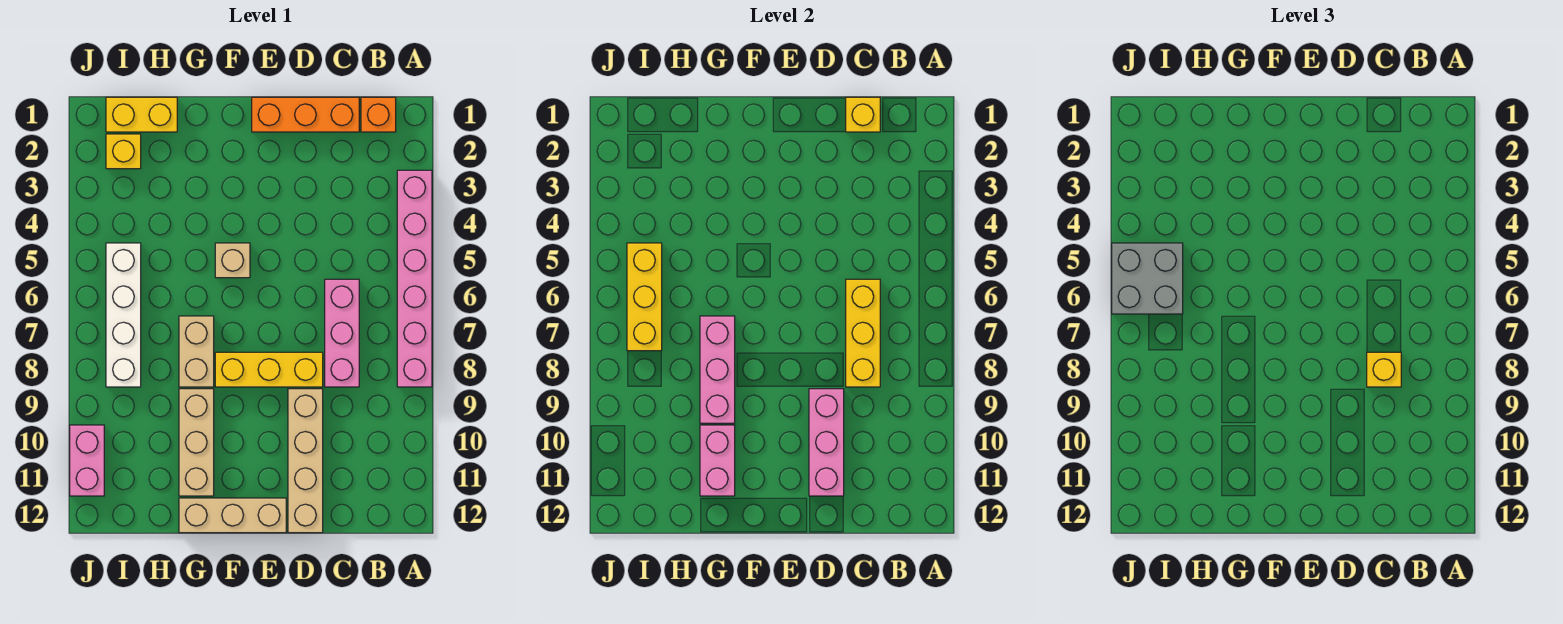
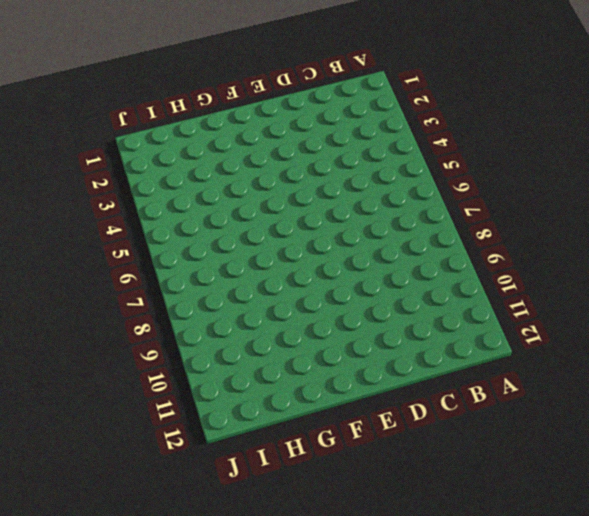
none -> pink 1x6 brick [397,170,432,387]
none -> orange 1x1 brick [361,97,396,132]
none -> orange 1x3 brick [252,97,359,132]

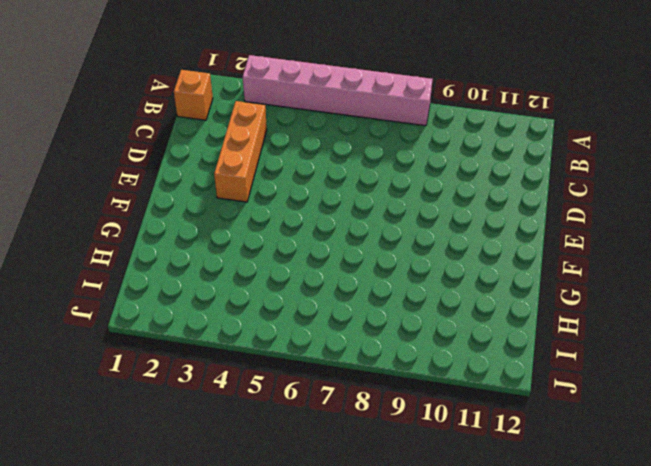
orange 1x3 brick [214,101,267,202] -> orange 1x3 brick moved to [252,97,359,132]
none -> pink 1x3 brick [325,279,359,387]
none -> yellow 1x3 brick [215,352,323,387]
none -> tan 1x4 brick [288,389,323,533]

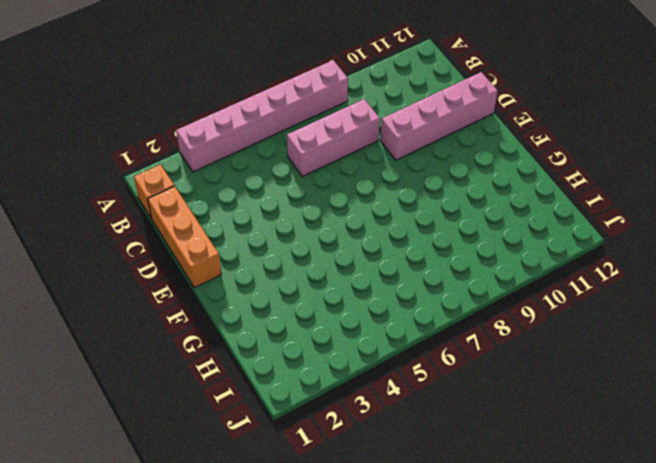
pink 1x4 brick [381,72,498,160] -> tan 1x4 brick [288,389,323,533]
none -> yellow 1x3 brick [215,352,323,387]
none -> tan 1x3 brick [179,498,286,533]
none -> tan 1x1 brick [215,243,250,278]

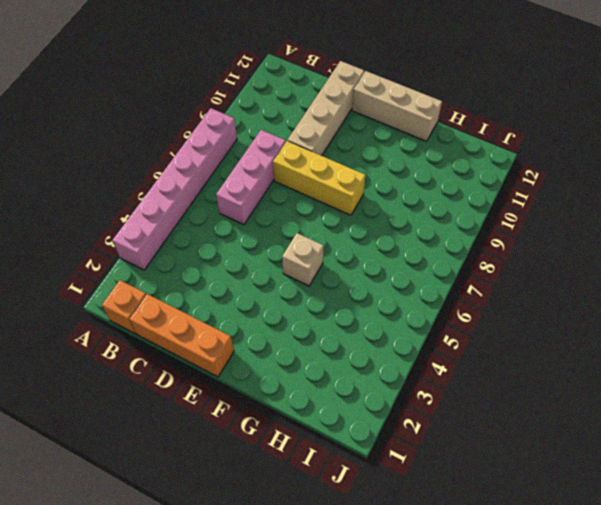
none -> tan 1x2 brick [179,316,214,387]
none -> tan 1x3 brick [179,389,214,496]
none -> yellow 1x2 brick [106,97,177,132]

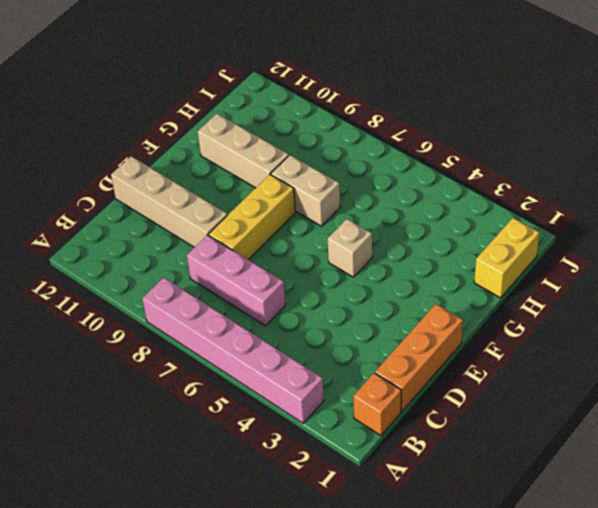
none -> tan 1x3 brick [179,498,286,533]
none -> yellow 1x1 brick [106,134,141,169]
none -> white 1x4 brick [106,243,141,387]

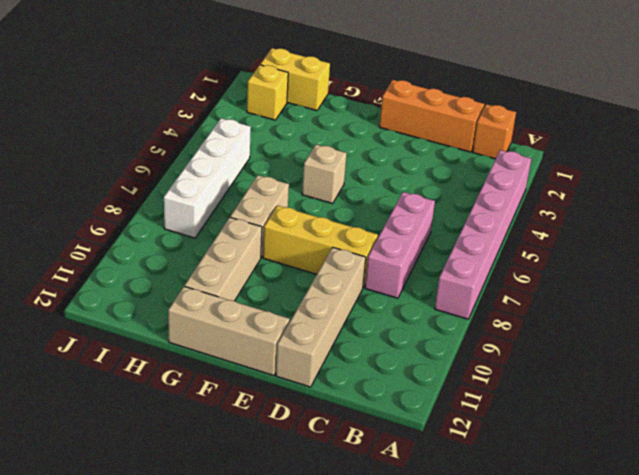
none -> pink 1x2 brick [70,425,104,496]
none -> yellow 1x1 brick [846,97,880,132]
none -> yellow 1x3 brick [846,279,880,387]

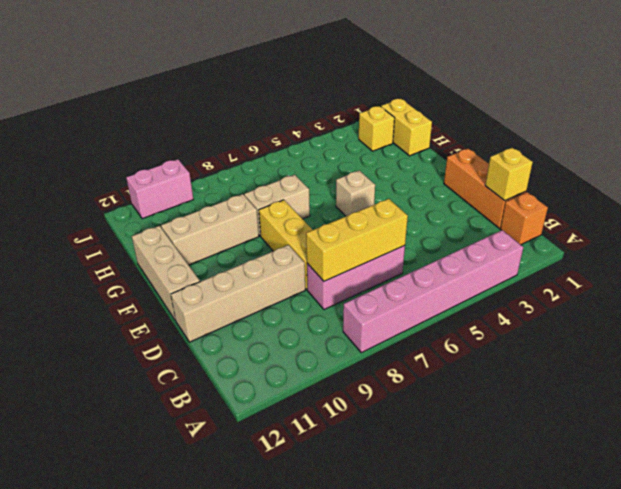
none -> white 1x4 brick [106,243,141,387]
none -> pink 1x3 brick [809,389,844,496]
none -> pink 1x3 brick [700,316,735,423]

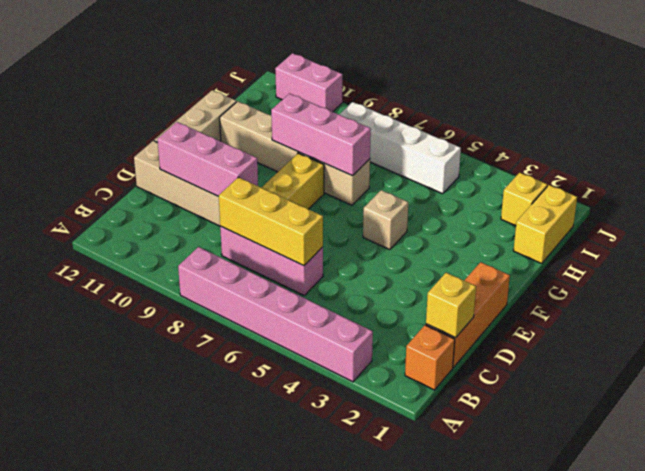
none -> pink 1x2 brick [700,425,735,496]
none -> yellow 1x3 brick [627,243,662,351]
none -> yellow 1x1 brick [1367,352,1401,387]

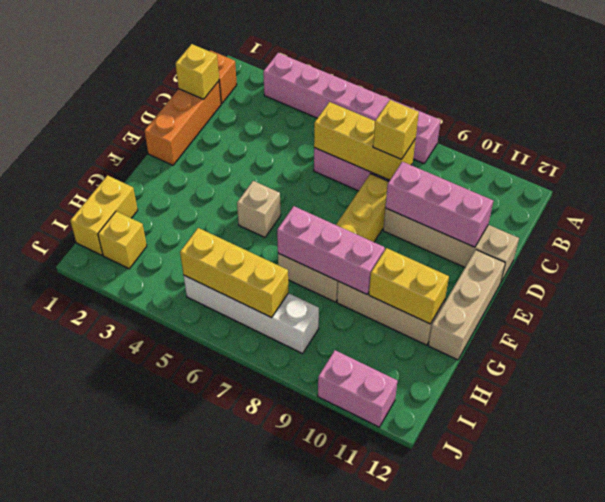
yellow 1x2 brick [369,248,449,324] -> pink 1x2 brick [700,425,735,496]
none -> grey 2x2 brick [1112,243,1183,314]

